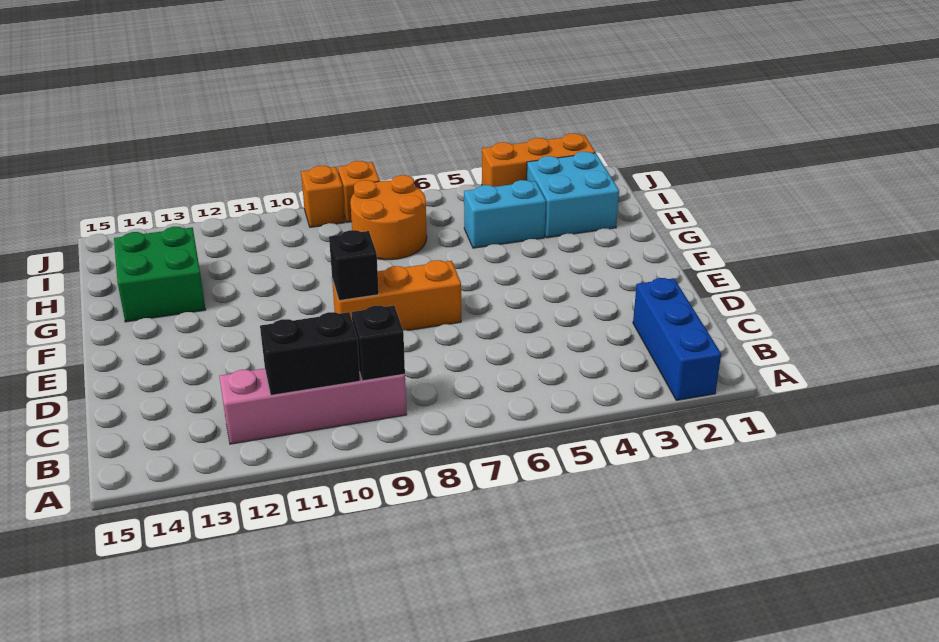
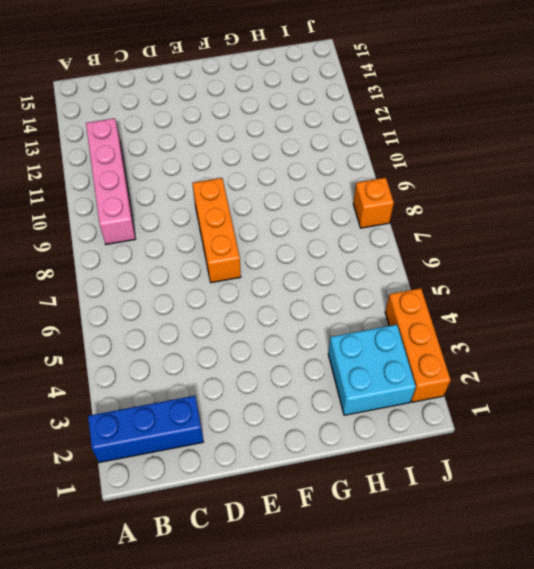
none -> green 2x2 brick [114,227,206,322]
none -> cyan 1x2 brick [464,180,546,248]
none -> orange 2x2 round brick [350,175,427,260]

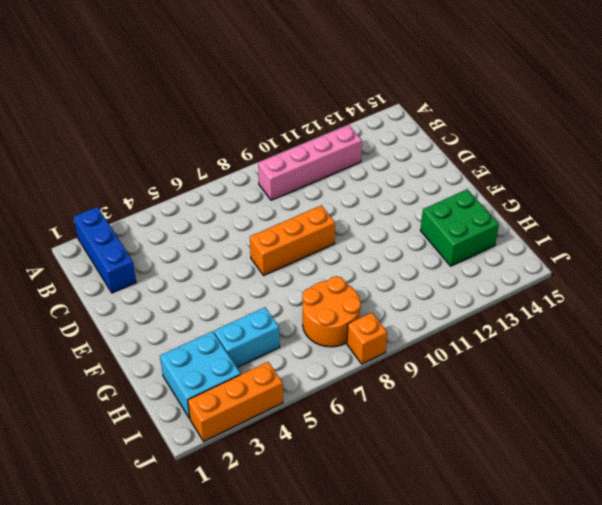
none -> orange 1x1 brick [301,166,345,227]
none -> black 1x1 brick [352,306,405,381]
none -> black 1x2 brick [260,312,360,395]

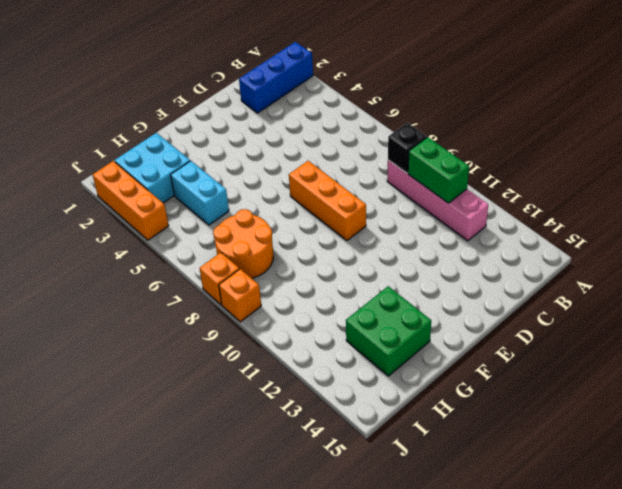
green 1x2 brick [408,137,469,203] -> black 1x2 brick [260,312,360,395]
none -> black 1x1 brick [329,230,379,301]

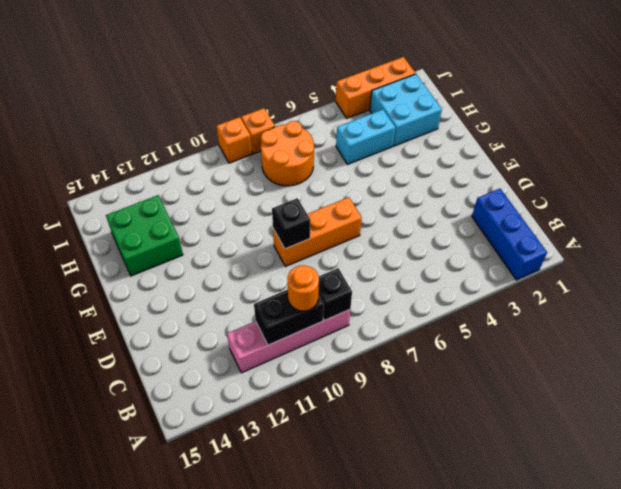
orange 1x1 round brick [288,265,319,311] -> none

